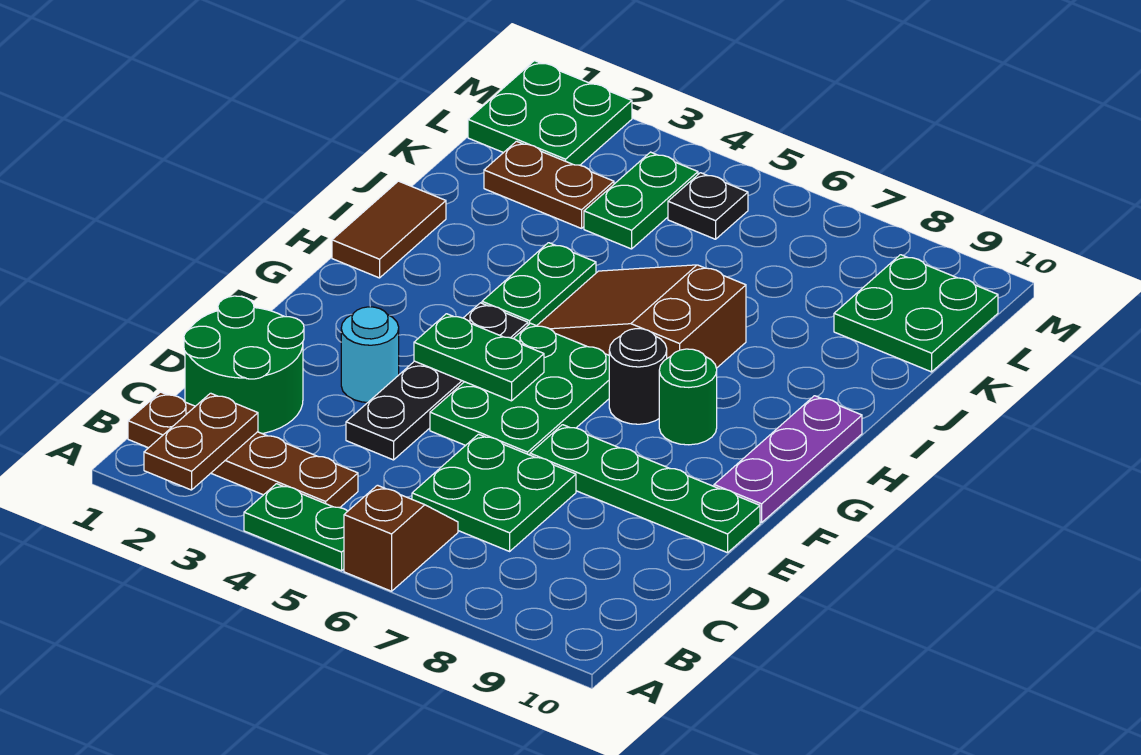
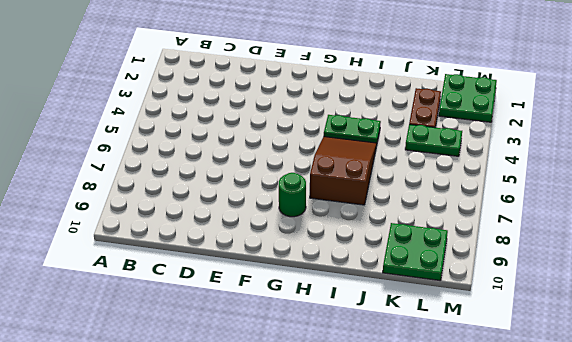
none -> green 1x2 plate [244,484,348,571]
none -> brown 1x2 slope [344,485,458,591]
none -> brown 1x4 plate [128,392,358,508]

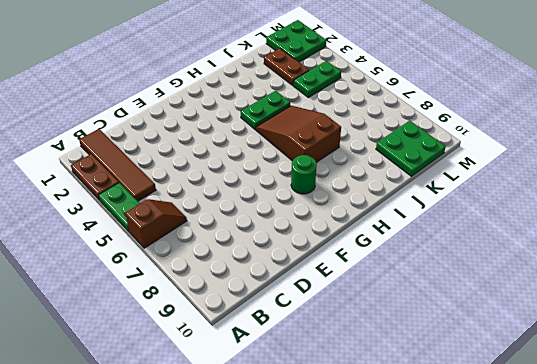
brown 1x2 plate [71,154,119,200] -> brown 1x2 plate turned to [144,393,258,490]
brown 1x4 tile [79,129,156,201] -> brown 1x4 plate [128,392,358,508]
none -> green 2x2 round brick [184,296,304,434]
none -> green 2x2 plate [412,434,576,551]
none -> black 1x4 plate [346,303,528,460]

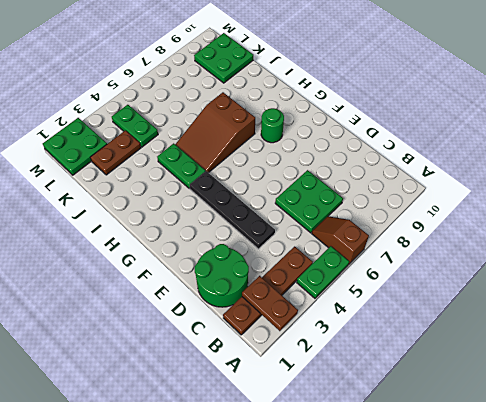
none -> cyan 1x1 round brick [341,307,399,402]
none -> green 2x3 plate [430,323,609,455]
none -> green 1x4 plate [530,425,760,553]

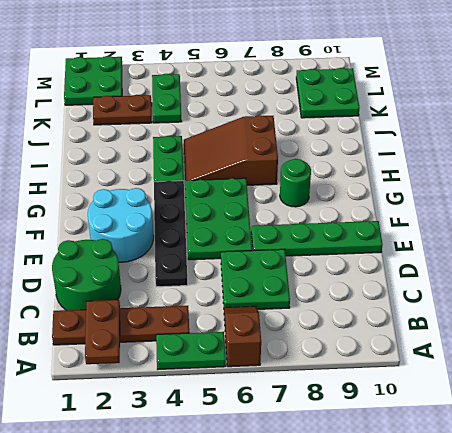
cyan 2x2 round brick [88,188,154,262] -> cyan 1x1 round brick [341,307,399,402]
none -> purple 1x3 plate [714,396,862,523]
none -> black 1x1 round brick [609,329,667,424]
none -> brown 1x2 tile [332,181,446,278]

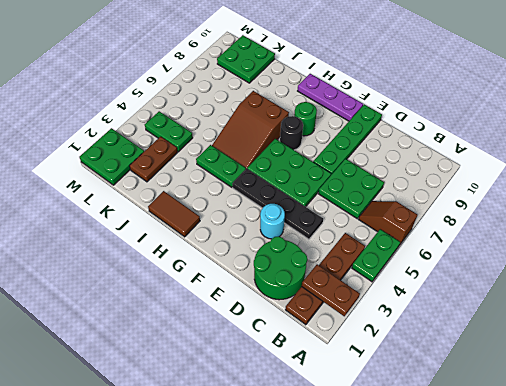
none -> black 1x1 plate [668,173,748,239]
none -> green 1x2 plate [414,314,544,401]

